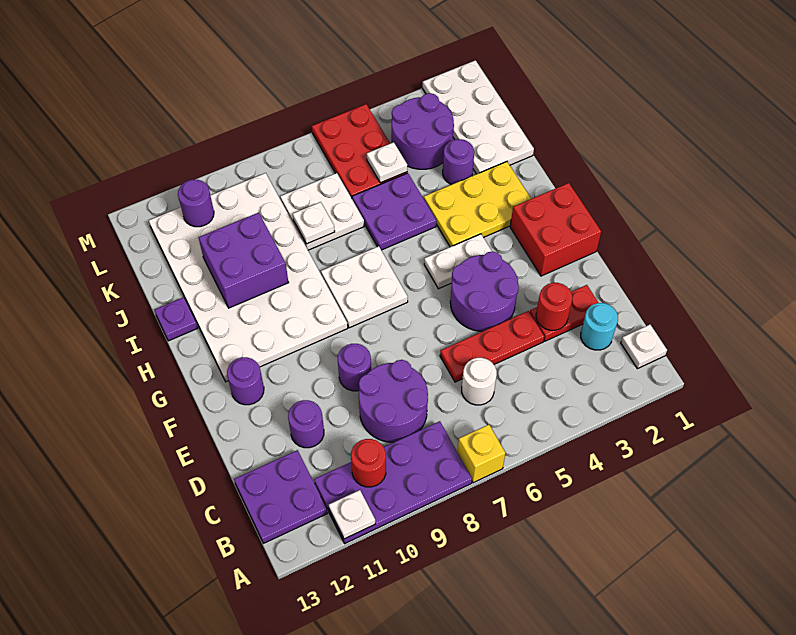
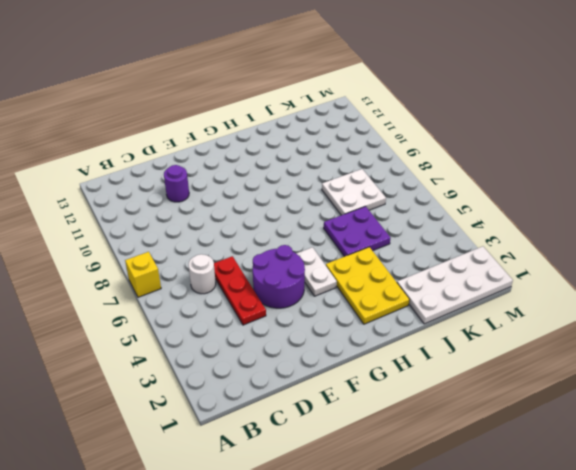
none -> purple 2x4 plate [314,421,472,543]
none -> white 1x1 plate [621,325,667,369]
none -> purple 2x2 plate [234,450,328,543]
none -> cyan 1x1 round brick [581,303,618,350]

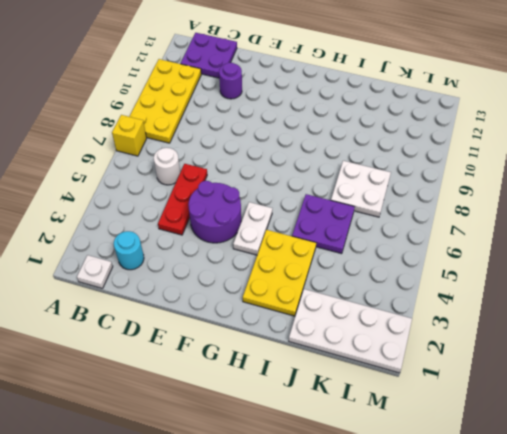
yellow 2x4 plate [129,59,201,143] -> purple 2x4 plate [314,421,472,543]
none -> purple 2x2 round brick [359,360,428,442]
none -> red 1x2 plate [530,285,598,341]
none -> purple 1x1 round brick [338,344,371,391]
none -> red 2x2 brick [510,183,601,276]

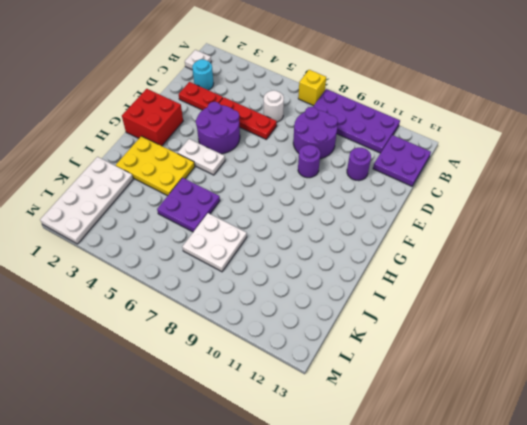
none -> purple 1x1 round brick [227,357,264,405]
none -> white 2x2 plate [321,246,408,328]
none -> white 4x6 plate [149,173,348,382]
none -> purple 1x1 plate [155,297,198,341]

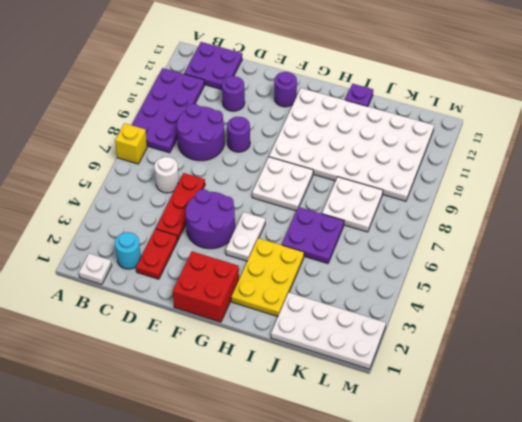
none -> purple 1x1 round brick [443,139,474,185]
none -> purple 2x2 round brick [392,93,454,169]
none -> red 2x3 plate [312,104,407,198]
none -> white 1x1 plate [329,490,375,539]

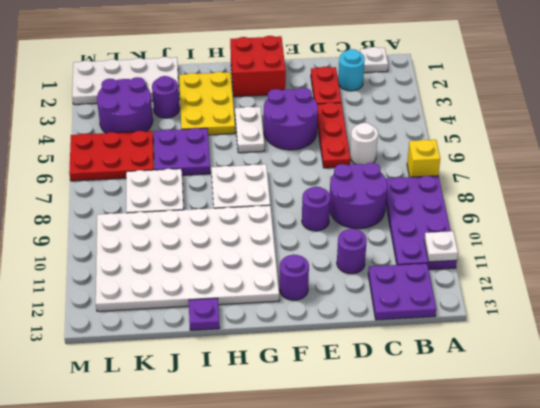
none -> red 1x1 round brick [351,439,386,487]
none -> red 1x1 round brick [536,283,572,330]
none -> purple 2x2 brick [198,212,288,308]
none -> white 1x1 plate [293,202,335,244]

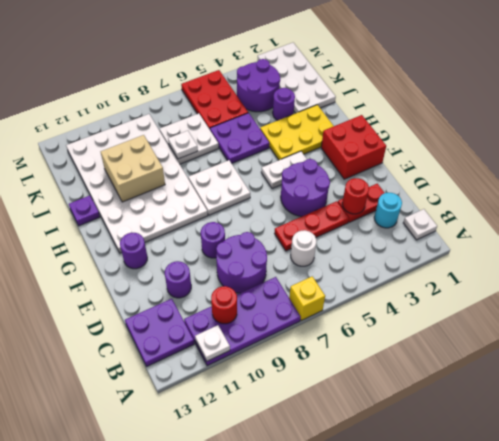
tan 2x2 brick [101,135,165,202] -> purple 2x2 brick [198,212,288,308]
none -> white 1x1 plate [367,142,407,183]
none -> purple 1x1 round brick [178,179,214,227]

